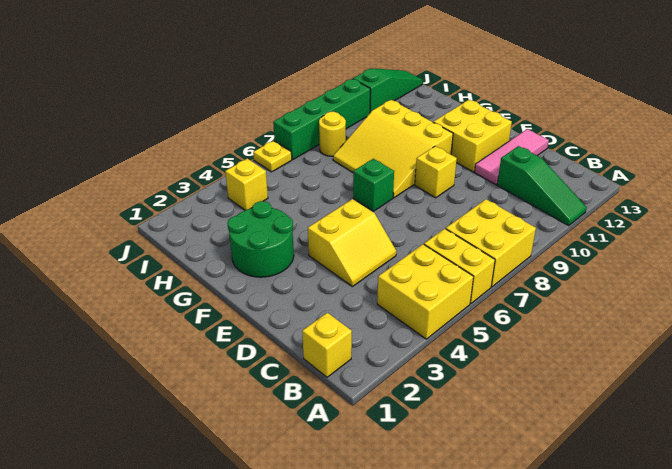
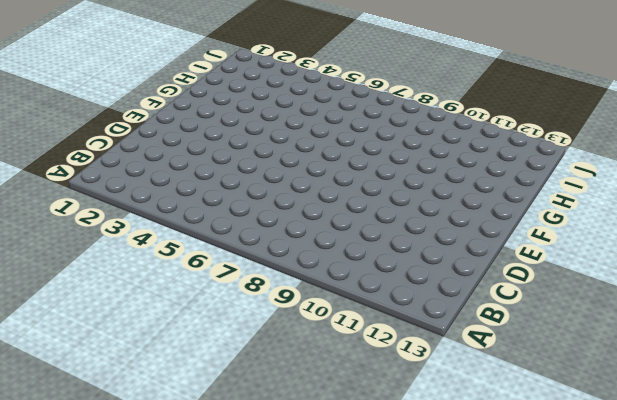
none -> yellow 2x2 brick [377,244,473,339]
none -> yellow 1x2 brick [424,229,495,304]
none -> yellow 2x2 brick [446,199,536,287]

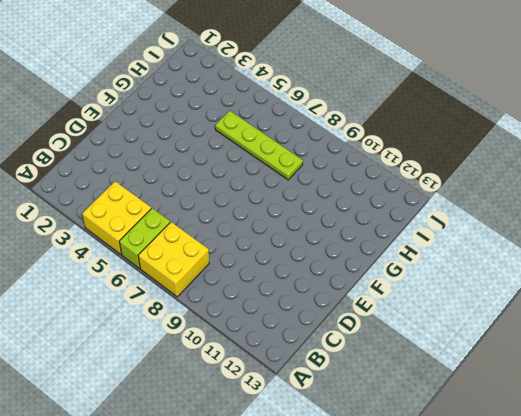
lime 1x2 brick [119,208,170,268] -> yellow 1x2 brick [424,229,495,304]
lime 1x4 plate [215,111,303,180] -> yellow 3x3 slope [333,100,453,198]
none -> green 1x3 slope [497,146,587,226]
none -> yellow 1x1 brick [302,313,352,377]
none -> yellow 2x2 slope [308,199,396,287]

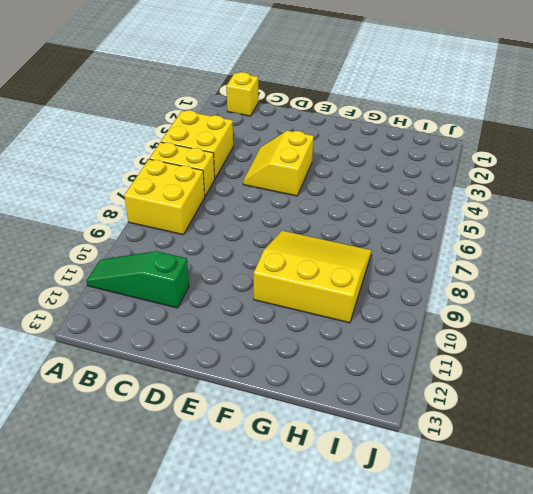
none -> pink 1x3 tile [475,129,549,185]
none -> yellow 1x1 brick [415,146,457,198]
none -> yellow 2x2 brick [433,100,512,172]

